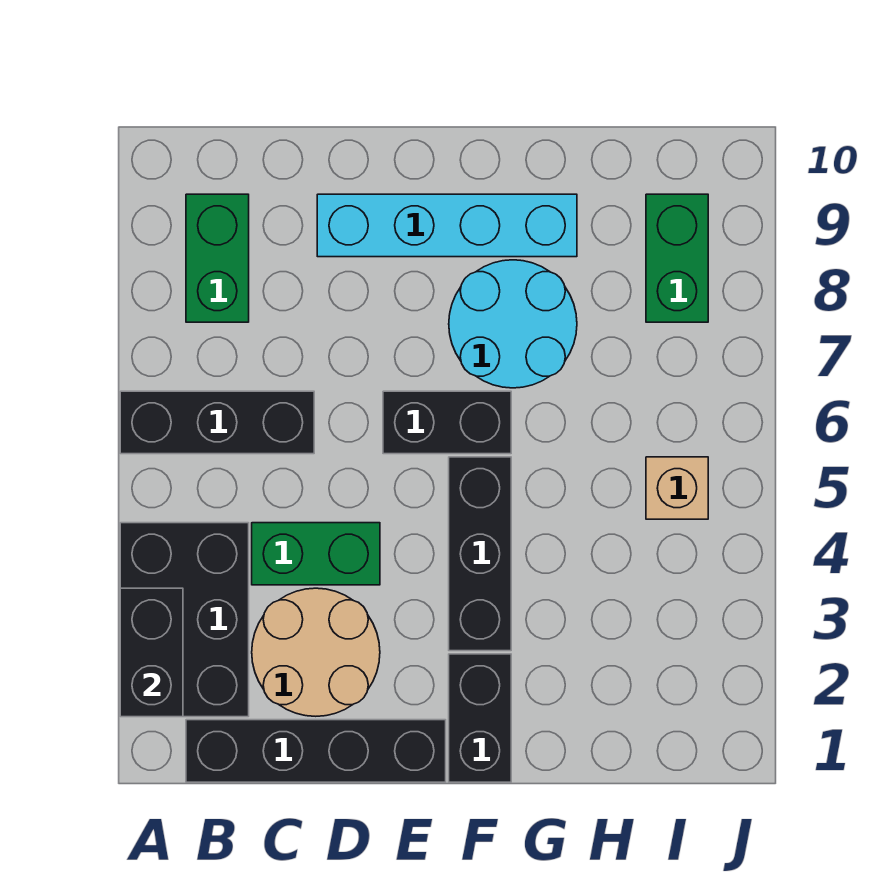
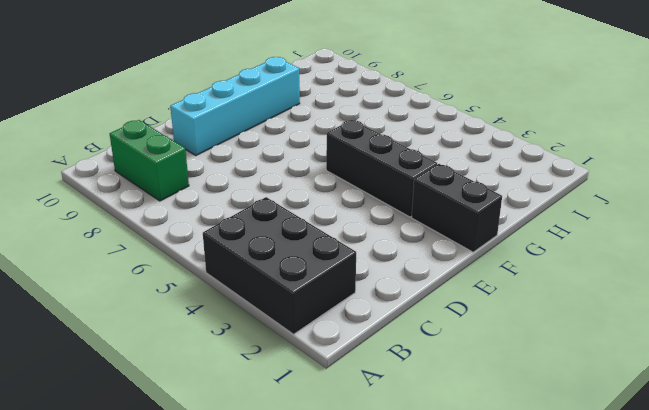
none -> black 1x3 brick [120,391,314,454]
none -> black 1x4 brick [186,720,446,782]
none -> tan 2x2 round brick [252,588,380,716]

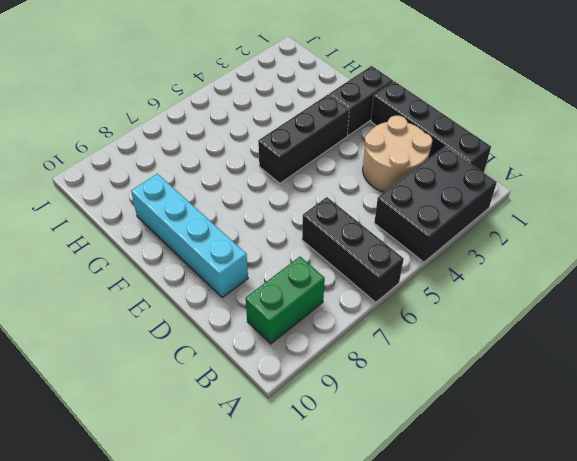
none -> green 1x2 brick [252,523,380,585]
none -> black 1x2 brick [383,391,511,454]
none -> cyan 2x2 round brick [449,260,577,388]

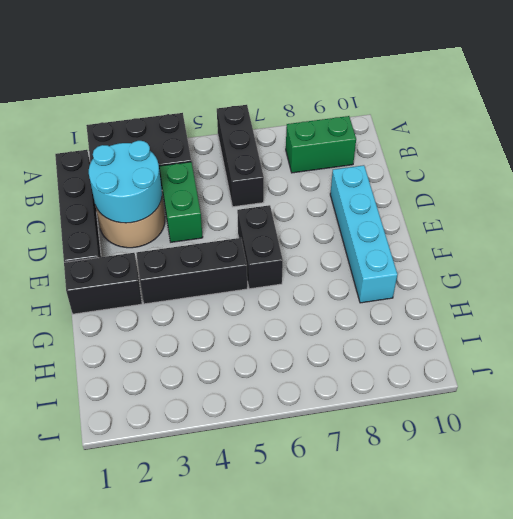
cyan 2x2 round brick [89,141,162,223] -> cyan 2x2 round brick moved to [449,260,577,388]
none -> tan 1x1 brick [646,457,708,519]
none -> green 1x2 brick [646,194,708,322]
none -> black 1x2 brick [120,588,183,717]

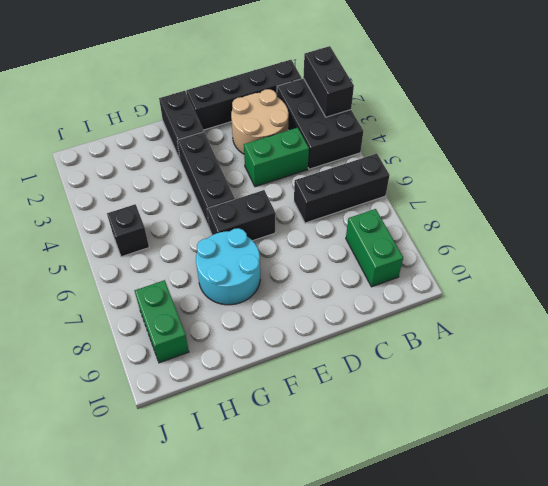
black 1x1 brick [107,204,149,257] -> tan 1x1 brick [646,457,708,519]
none -> cyan 1x4 brick [317,194,577,257]

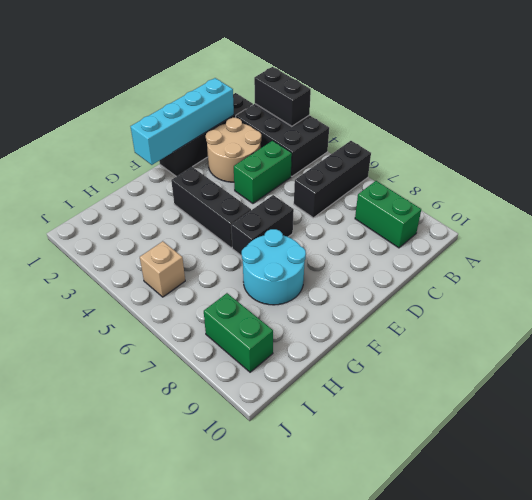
cyan 1x4 brick [131,78,234,165] -> cyan 1x4 brick moved to [317,194,577,257]
none -> black 1x2 brick [449,654,511,782]

